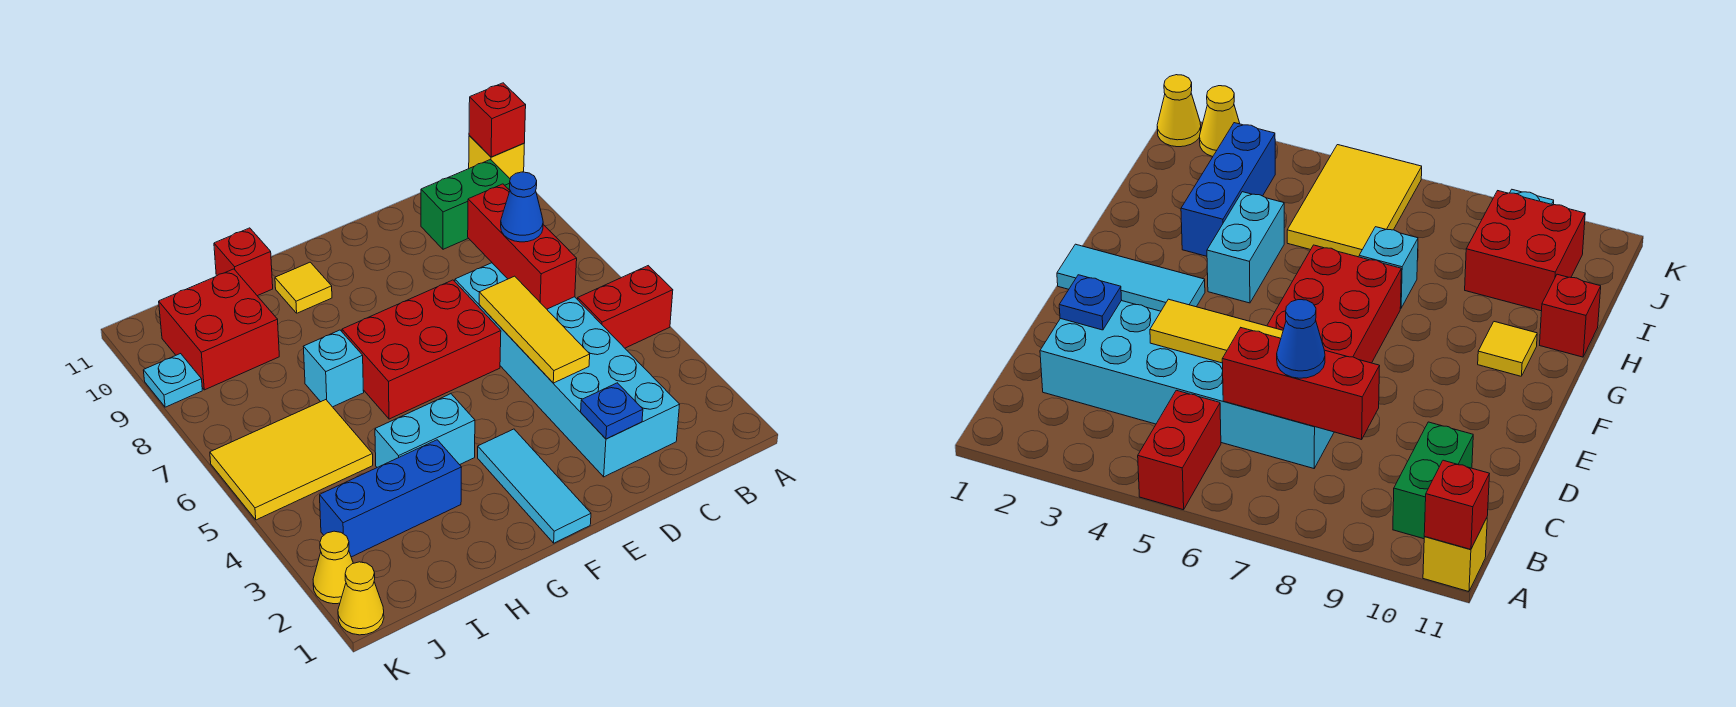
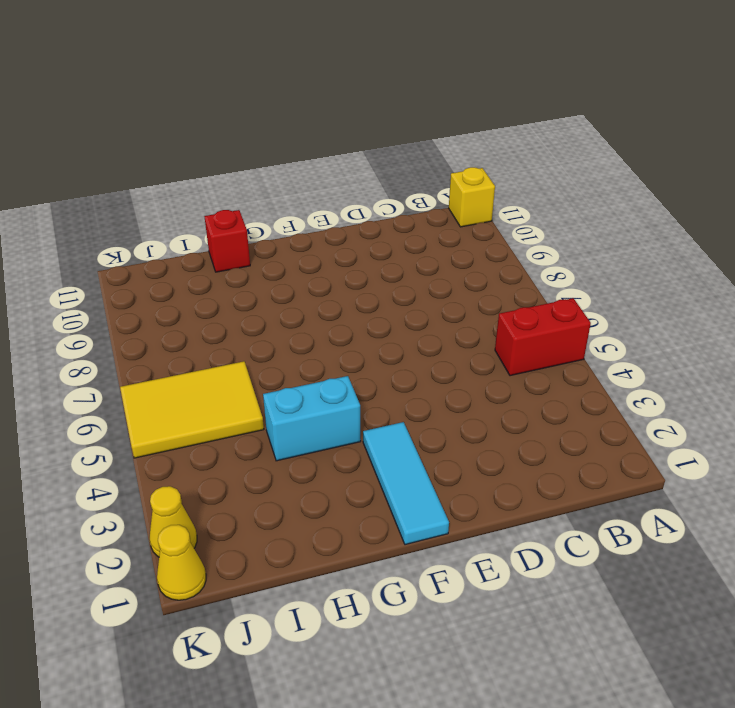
none -> green 1x2 brick [421,160,510,249]
none -> cyan 2x6 brick [455,263,680,477]
none -> red 2x3 brick [342,280,501,419]

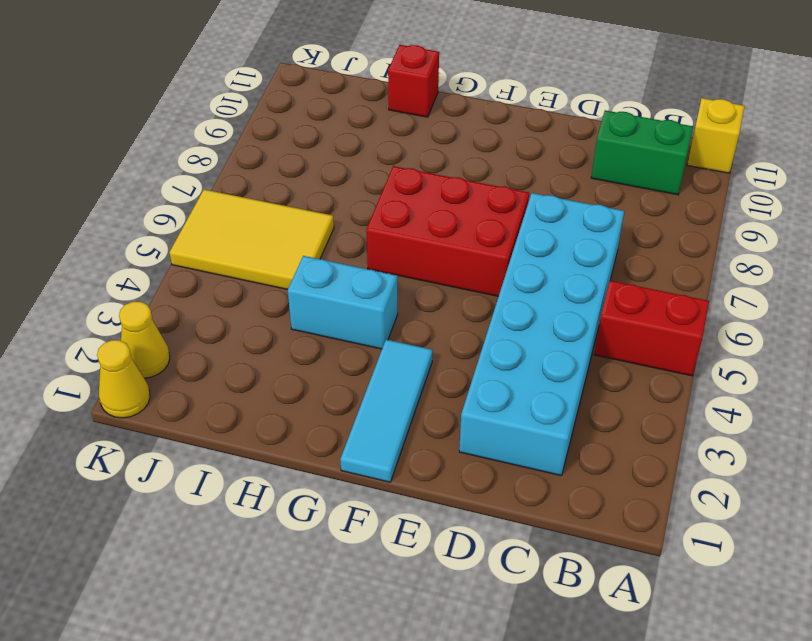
none -> yellow 1x1 tile [275,262,332,313]
none -> blue 1x3 brick [320,440,462,557]
none -> cyan 1x1 brick [303,330,364,407]

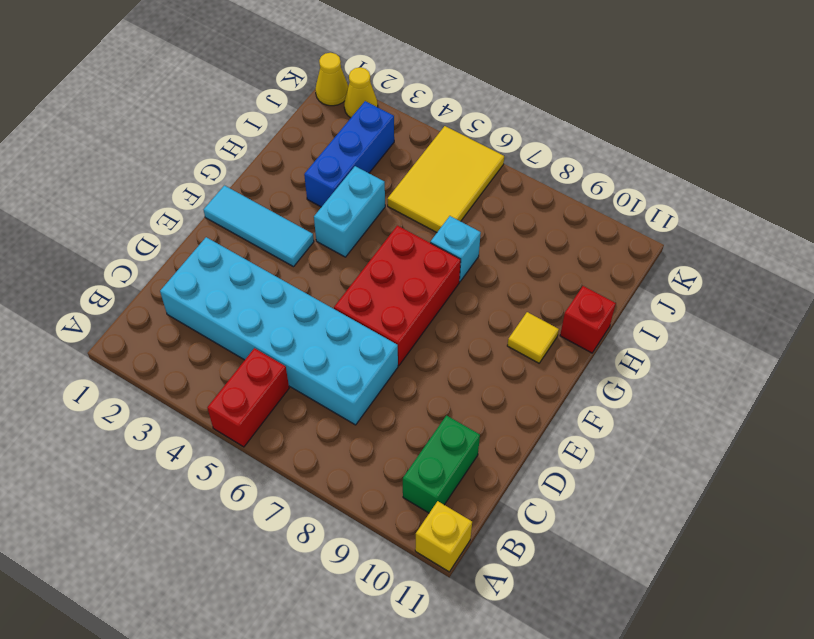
none -> red 2x2 brick [159,269,279,390]
none -> cyan 1x1 plate [143,354,202,407]
none -> red 1x1 brick [469,83,526,157]

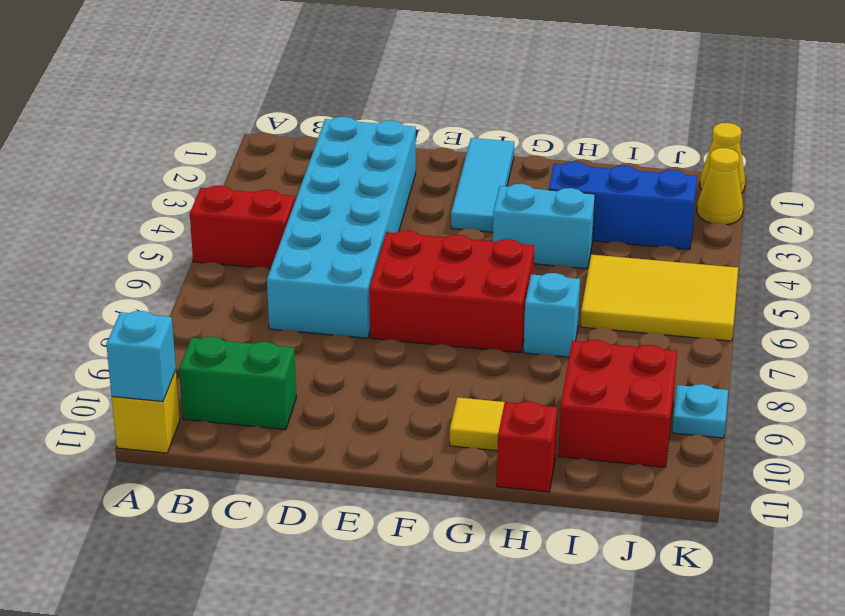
cyan 1x1 brick [106,311,176,402] -> red 1x1 brick [469,83,526,157]
none -> red 1x3 brick [468,184,577,309]
none -> blue 1x1 plate [581,383,643,439]
none -> yellow 1x3 tile [479,276,590,383]

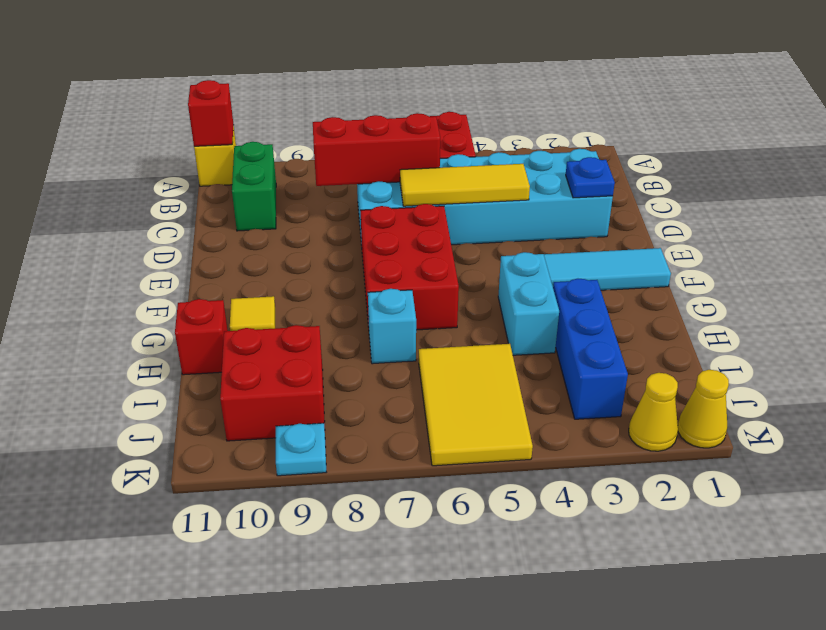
none -> blue 1x1 cone [501,172,543,242]

